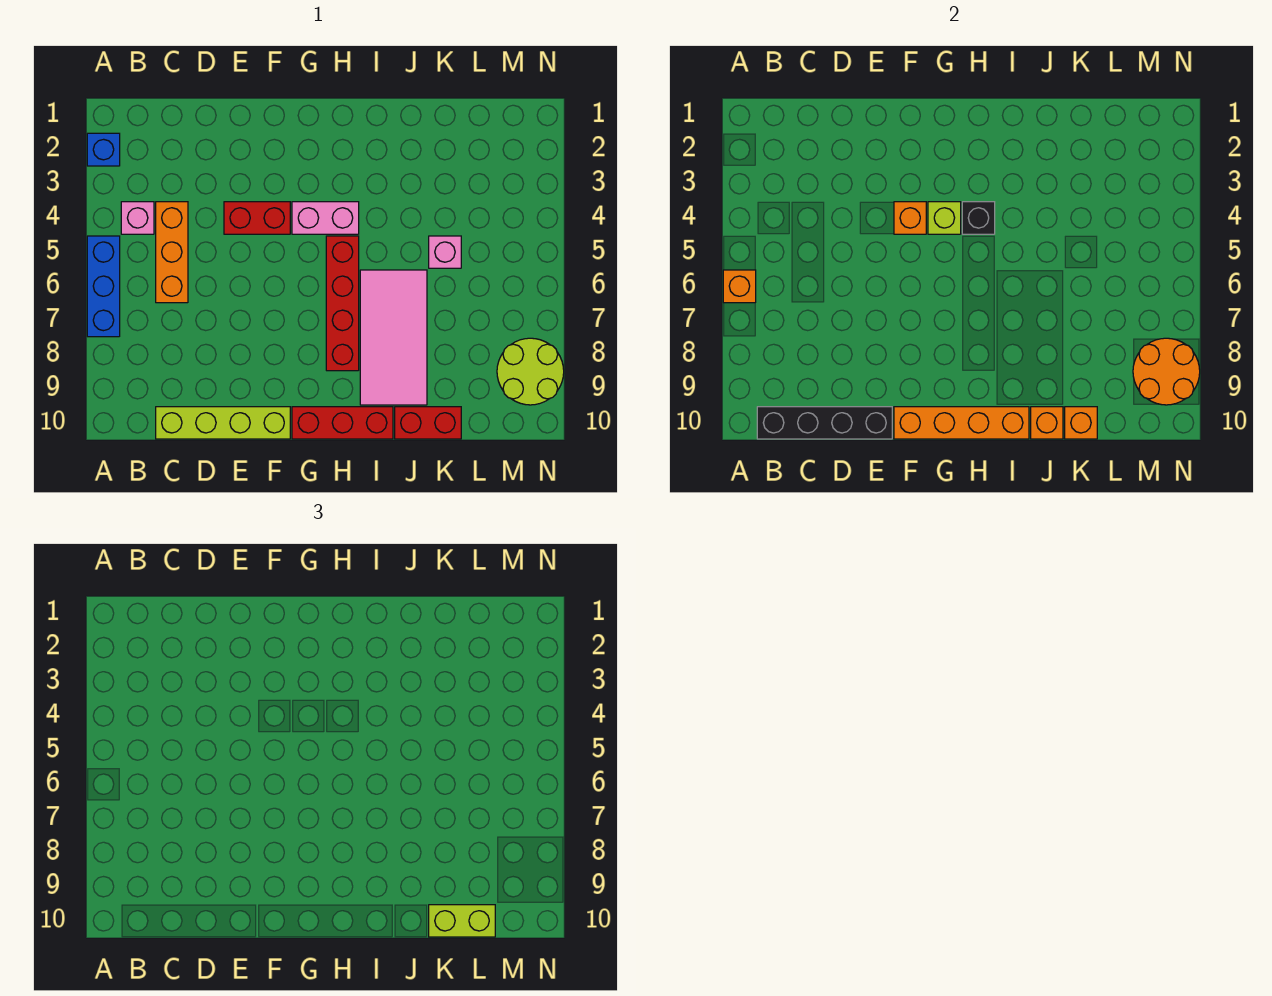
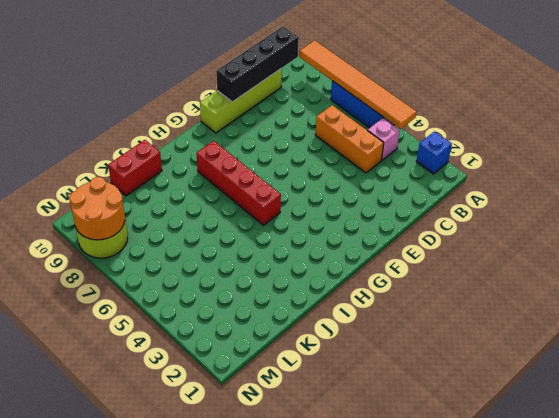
orange 1x6 tile [299,40,416,129] -> orange 1x1 brick [723,270,756,303]
none -> red 1x2 brick [224,202,290,234]
none -> pink 1x2 brick [292,202,359,234]
none -> red 1x3 brick [292,407,393,439]

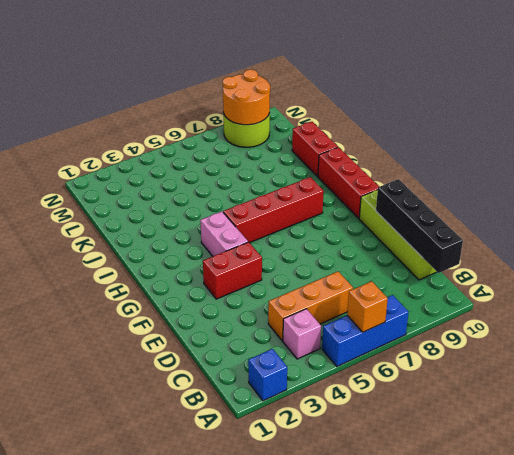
red 1x2 brick [203,242,262,299] -> red 1x2 brick turned to [224,202,290,234]
none -> pink 2x4 tile [360,270,427,405]
none -> pink 1x1 brick [429,236,461,268]
none -> orange 1x1 brick [894,202,926,234]

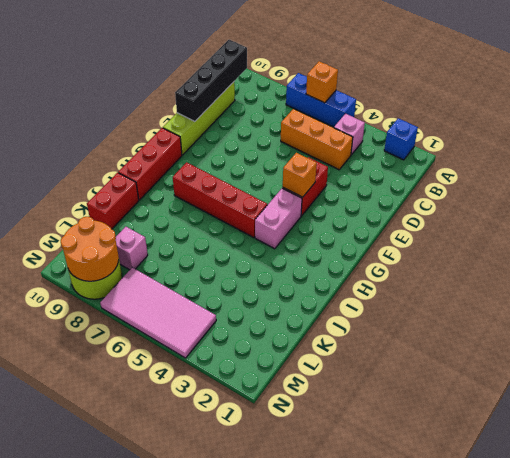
pink 1x1 brick [116,227,148,270] -> pink 1x1 brick moved to [429,236,461,268]
pink 2x4 tile [100,268,216,358] -> pink 2x4 tile moved to [360,270,427,405]
none -> orange 1x4 brick [894,407,1029,439]
none -> lime 1x1 brick [928,202,961,234]
none -> black 1x1 brick [962,202,995,234]

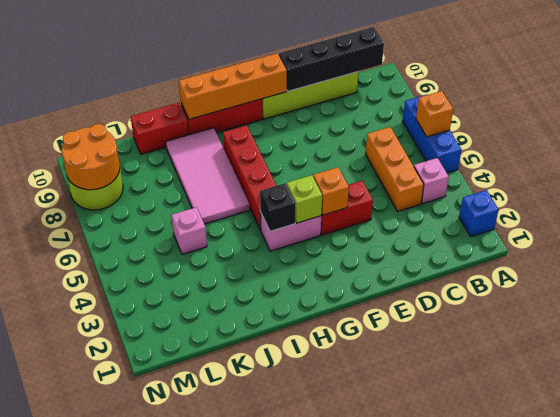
none -> orange 1x1 brick [1031,407,1063,439]
none -> orange 1x1 brick [1065,407,1097,439]
none -> lime 1x2 brick [429,905,495,937]

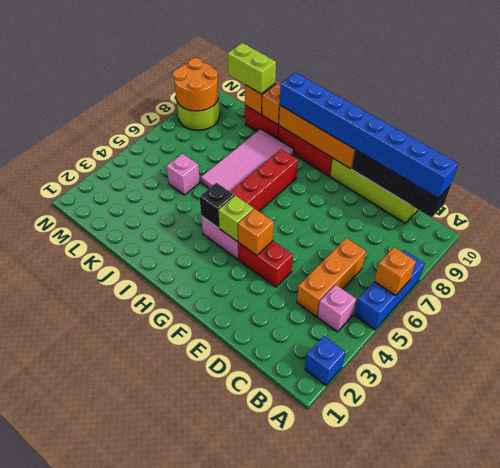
blue 1x8 brick [280,72,458,198] -> none

